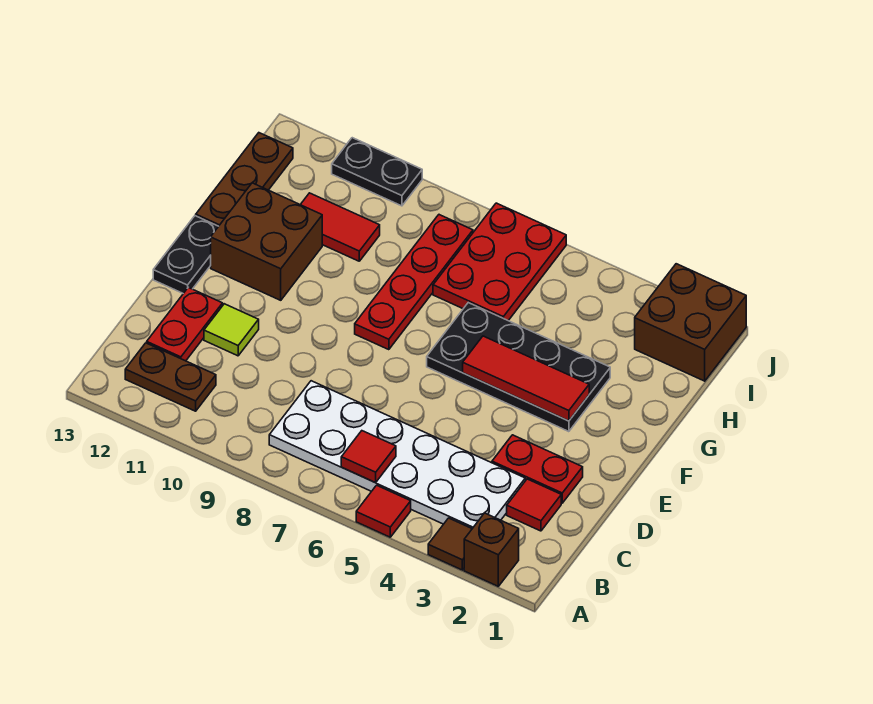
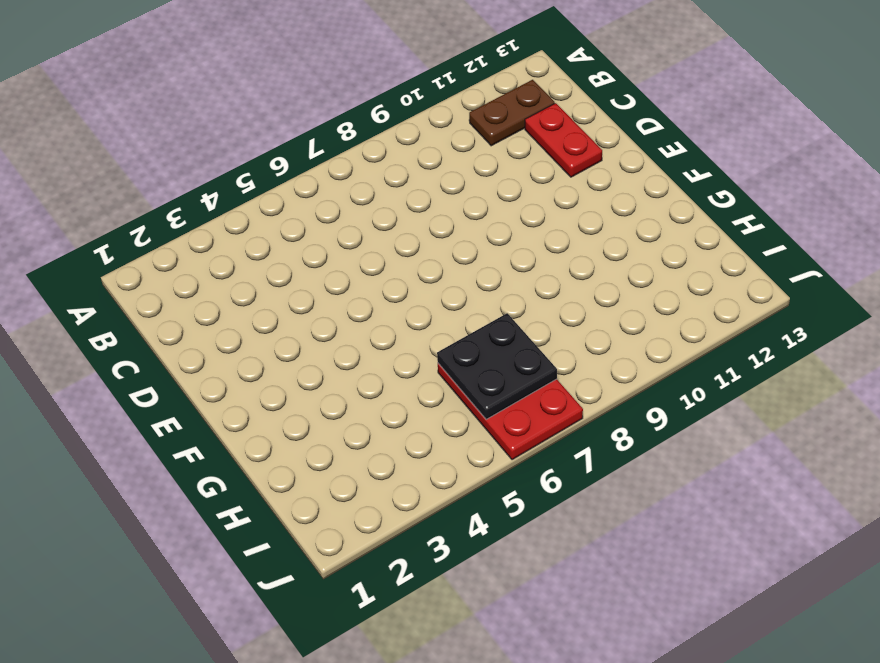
black 2x2 plate [437,313,557,419] -> none
none -> brown 1x1 brick [464,513,519,586]
none -> brown 1x1 tile [428,518,472,570]
none -> red 1x1 tile [356,485,411,537]

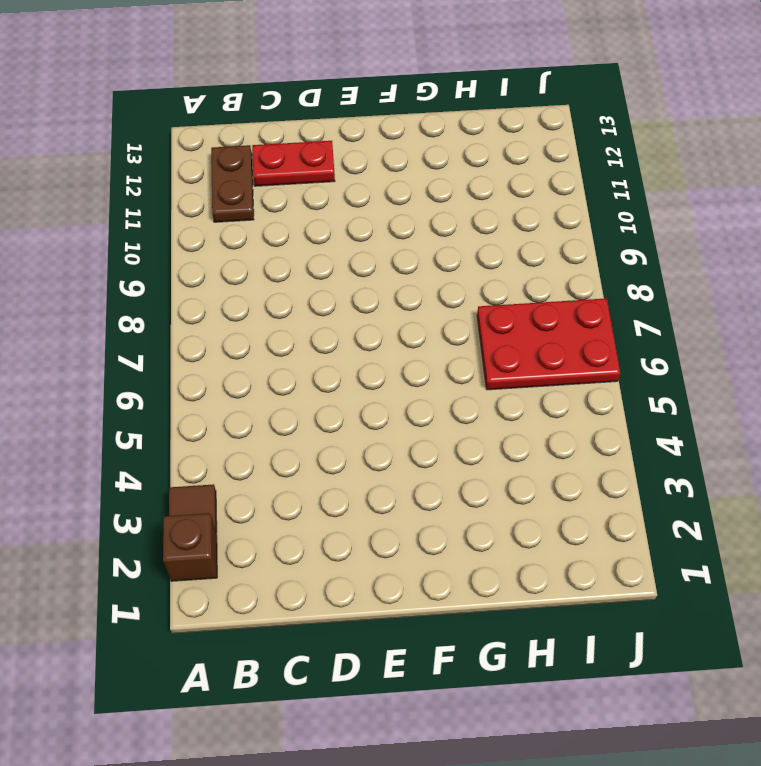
none -> red 1x1 tile [356,485,411,537]
none -> white 2x6 plate [269,381,525,529]
none -> red 1x1 tile [507,479,561,531]

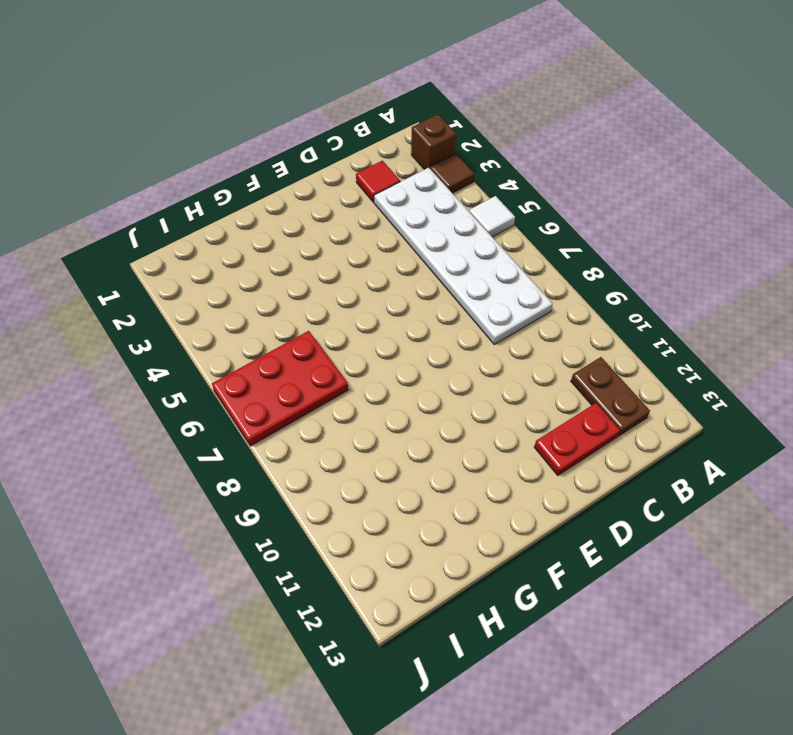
white 1x1 tile [469,196,515,237] -> red 1x1 tile [356,485,411,537]
none -> red 1x2 plate [492,435,583,503]
none -> lime 1x1 tile [204,304,259,356]
none -> black 1x2 plate [153,216,219,293]

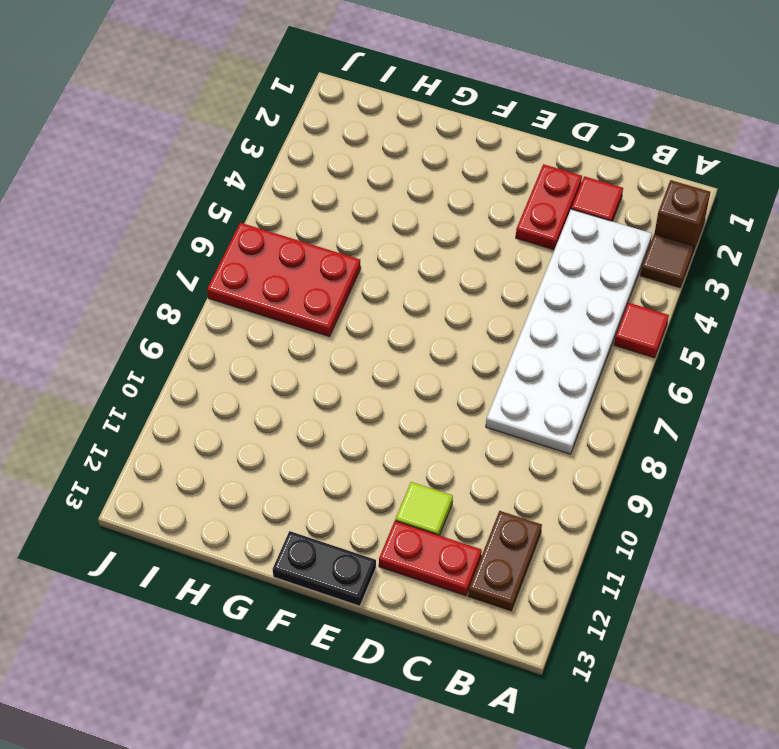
none -> black 2x4 plate [427,303,610,432]
none -> red 1x4 plate [355,215,473,350]
none -> brown 2x2 brick [211,183,322,300]

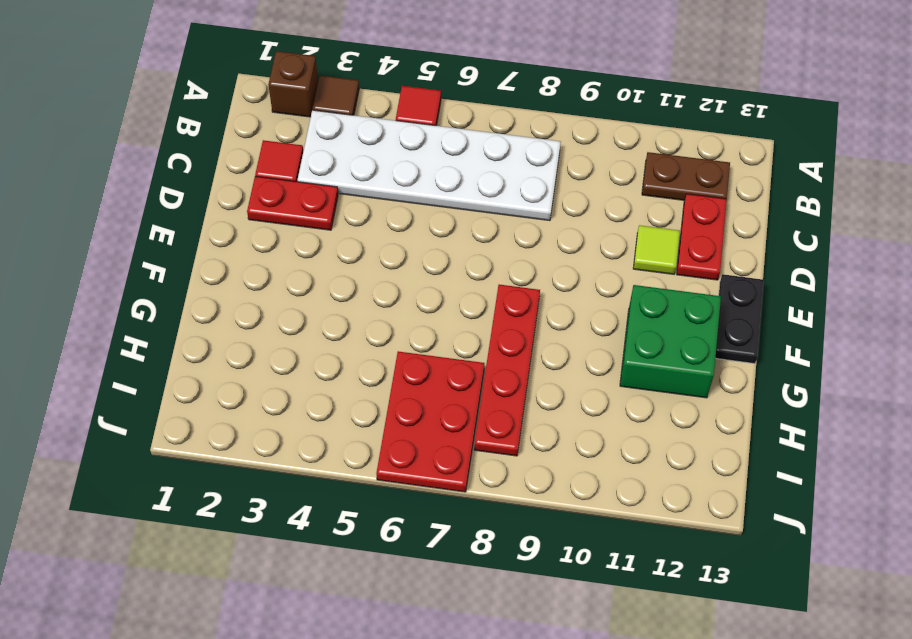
green 2x2 brick [620,285,721,398] -> brown 2x2 brick [211,183,322,300]
none -> black 2x4 plate [427,303,610,432]
none -> brown 1x3 plate [196,133,293,226]
none -> red 1x2 tile [300,193,380,261]

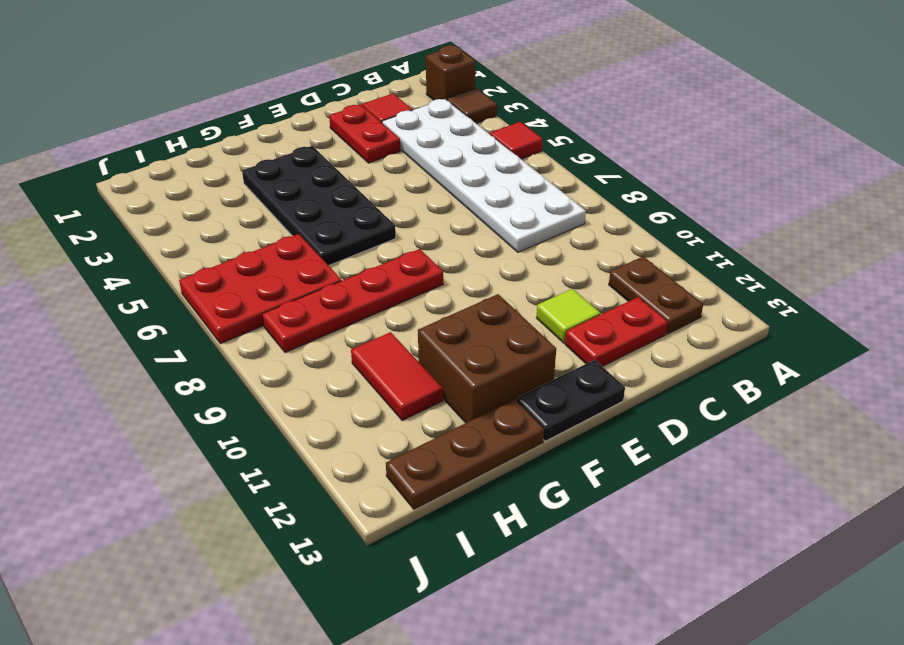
none -> brown 2x2 brick [635,264,746,381]
none -> black 1x2 plate [332,138,422,206]
none -> red 1x1 tile [341,431,396,483]

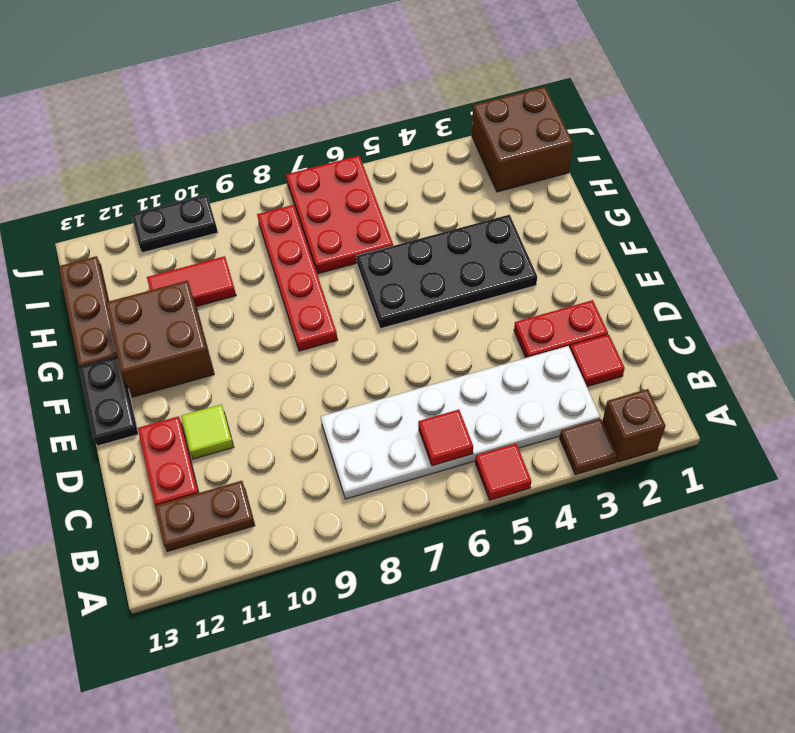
none -> red 1x3 tile [463,336,589,421]

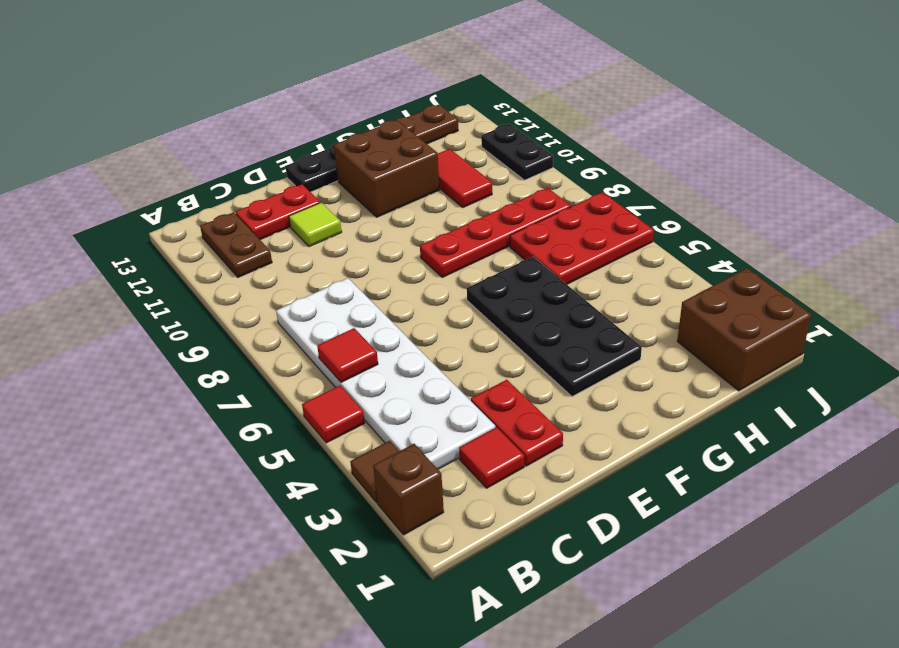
none -> red 1x3 tile [463,336,589,421]

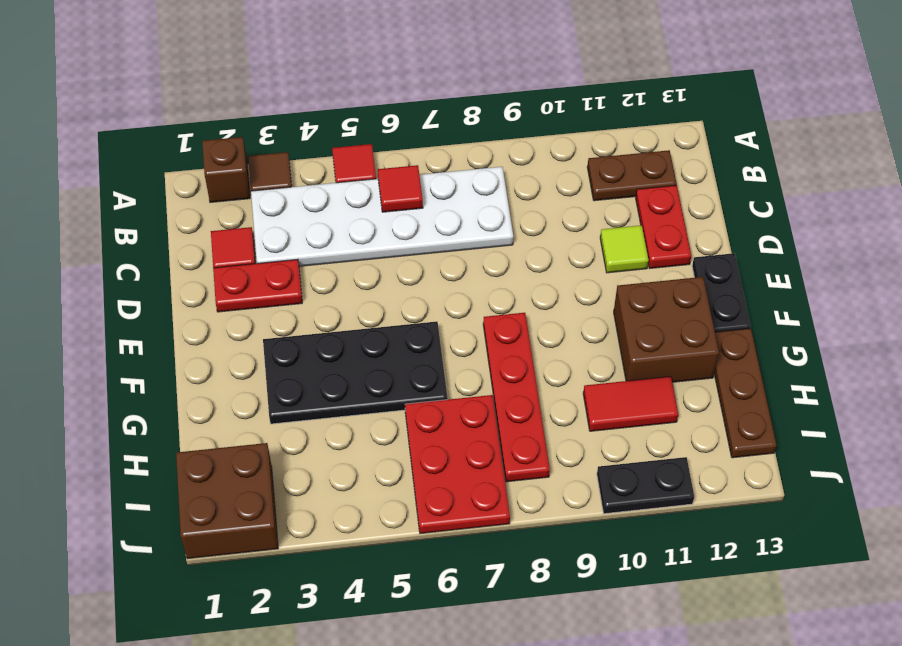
none -> red 1x3 tile [463,336,589,421]

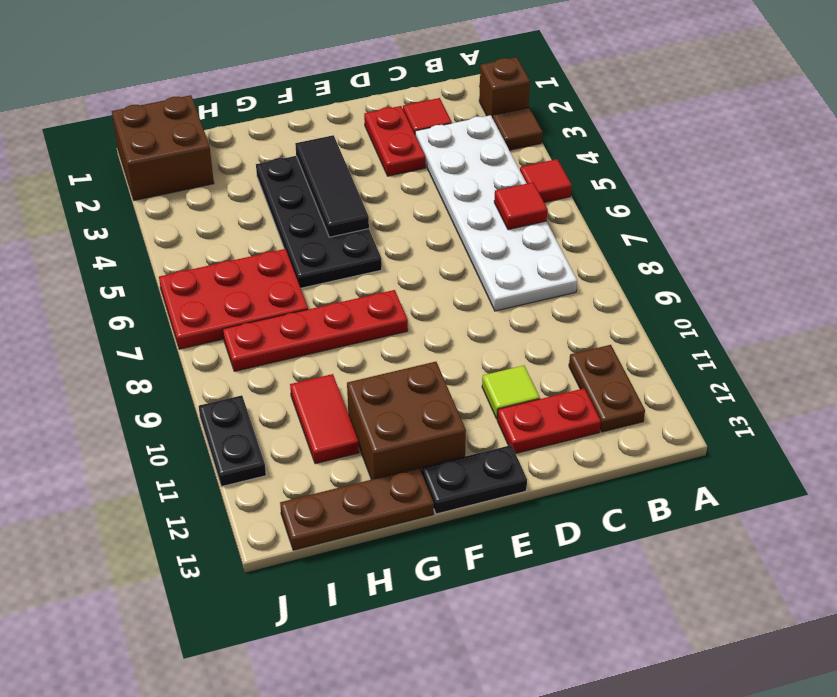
black 1x3 tile [295,135,369,237] -> red 1x3 tile [463,336,589,421]

